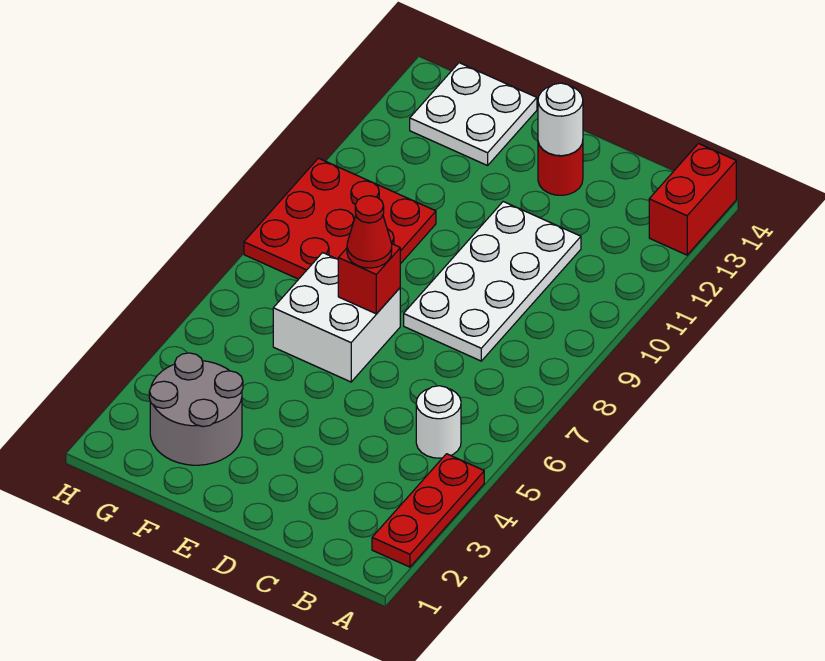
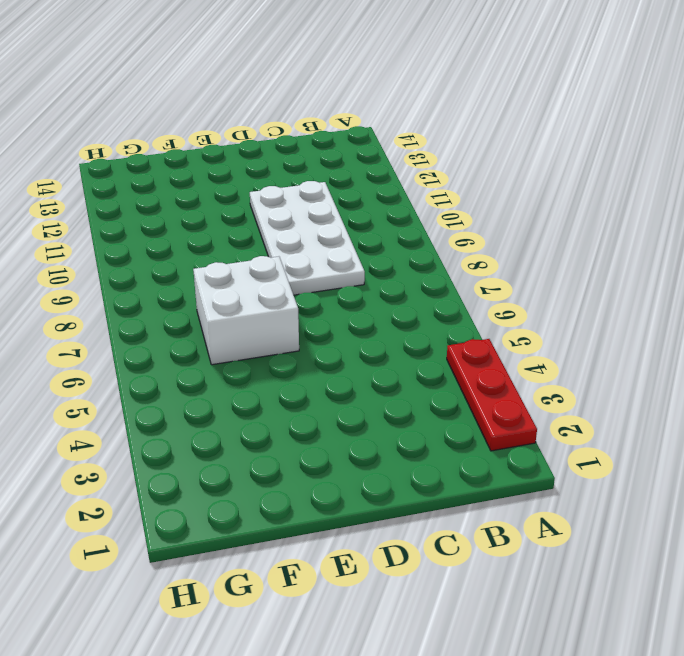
none -> red 1x2 brick [649,144,736,255]
none -> white 1x1 round brick [416,386,461,458]
none -> red 1x1 round brick [538,142,583,195]

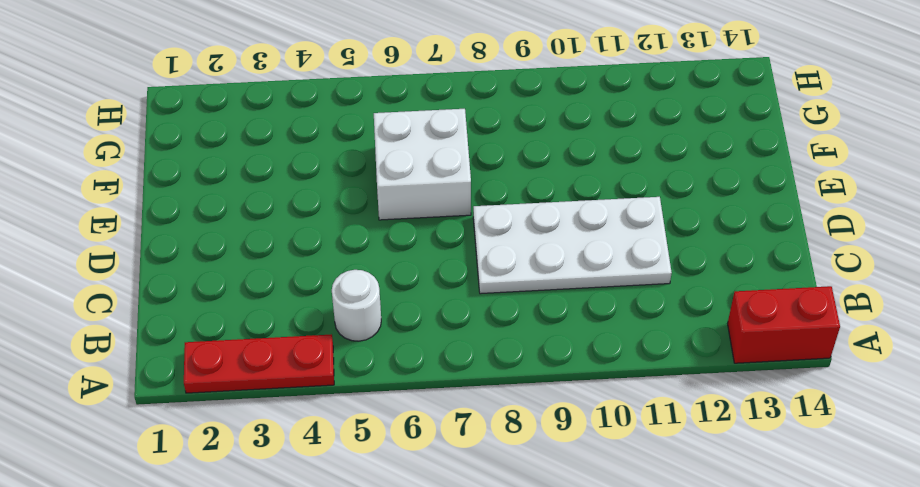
none -> red 1x1 round brick [538,142,583,195]
none -> grey 2x2 round brick [149,353,243,465]
none -> red 3x3 plate [244,158,436,279]

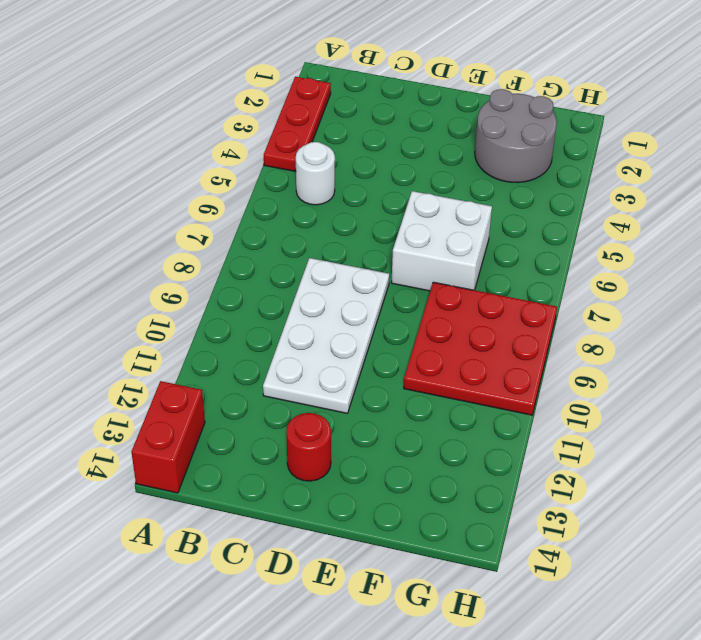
none -> white 2x2 plate [410,63,537,166]
none -> white 1x1 round brick [538,83,583,156]
none -> red 1x1 brick [338,244,400,314]

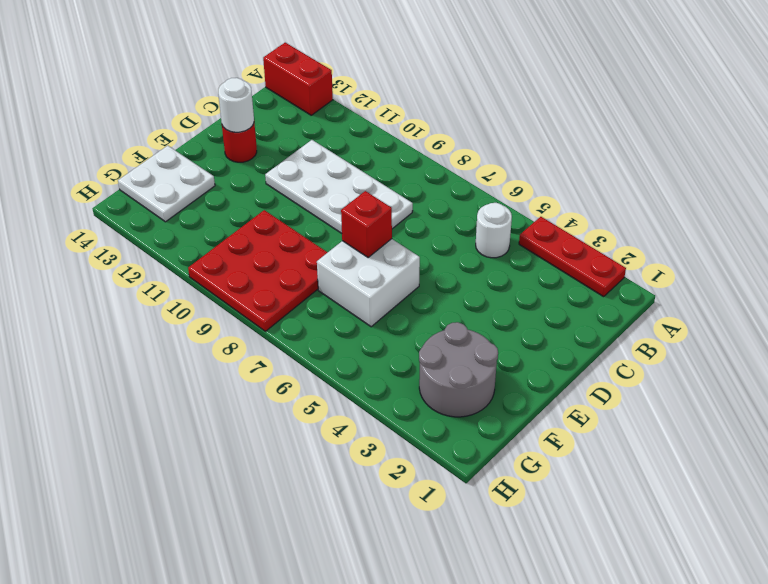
none -> red 1x1 cone [347,196,392,268]

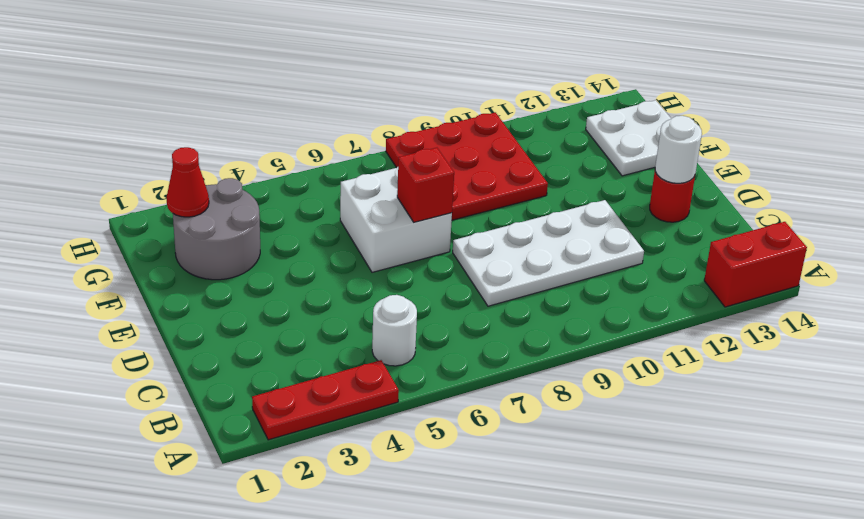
red 1x1 cone [166,147,209,217] -> red 1x1 cone moved to [347,196,392,268]

